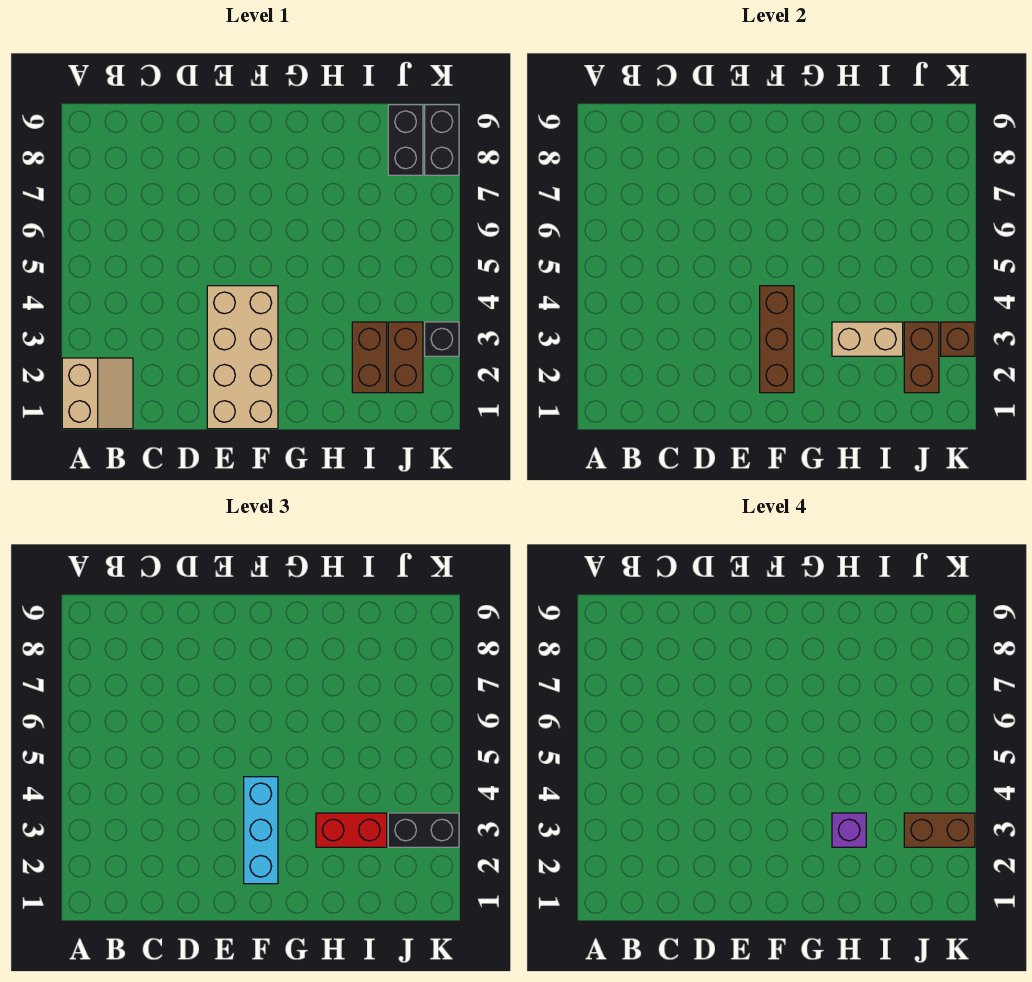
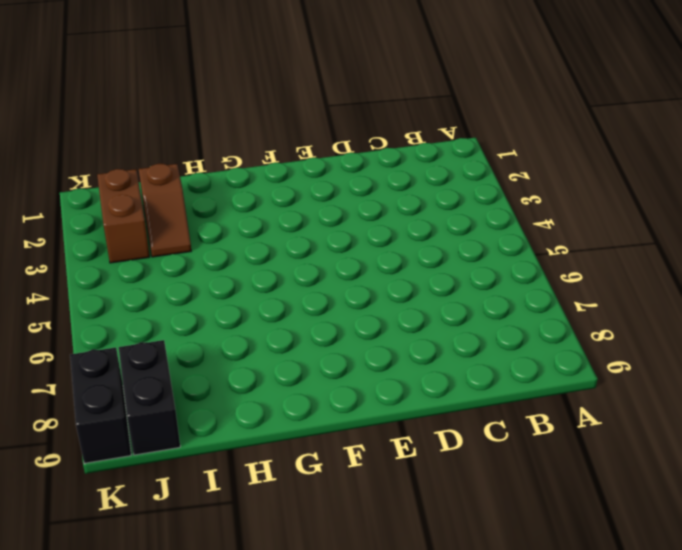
brown 1x2 slope [139,164,191,257] -> brown 1x2 brick [352,322,387,393]
none -> tan 2x2 slope [62,358,133,429]
none -> tan 2x4 brick [207,286,278,429]
none -> black 1x1 brick [425,322,459,356]

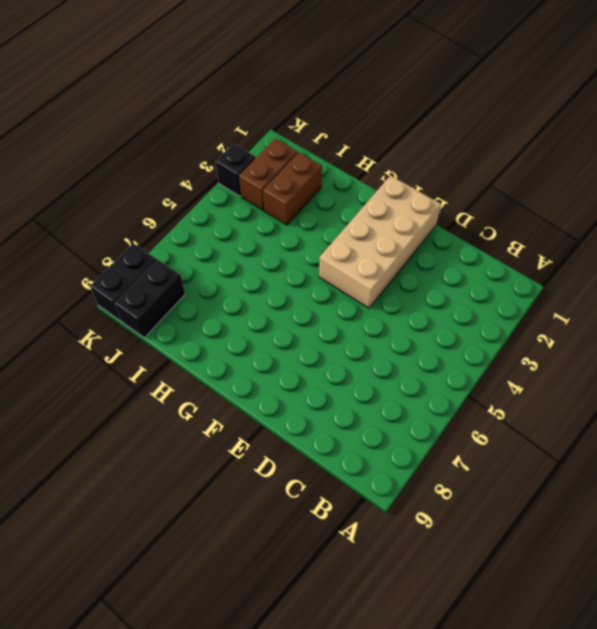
none -> tan 2x2 slope [62,358,133,429]
none -> brown 1x3 brick [760,286,794,393]
none -> tan 1x2 brick [832,322,903,356]

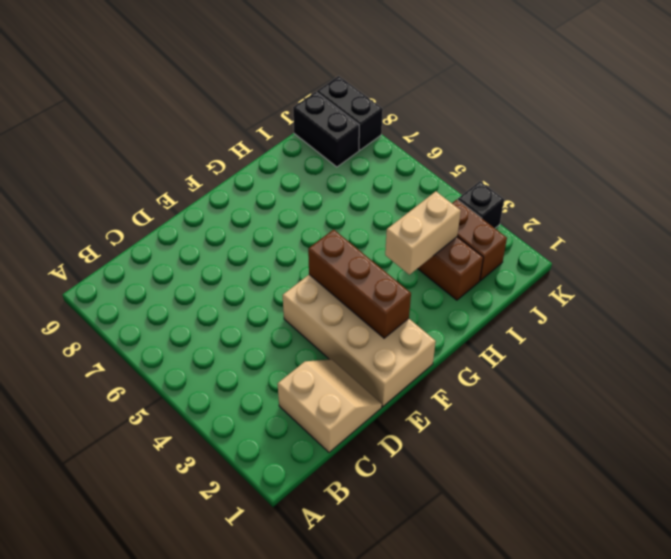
tan 2x2 slope [278,359,382,452] -> tan 2x2 slope moved to [62,358,133,429]
none -> brown 1x2 brick [904,322,939,393]
none -> brown 1x1 brick [941,322,975,356]
none -> cyan 1x3 brick [244,777,278,884]

